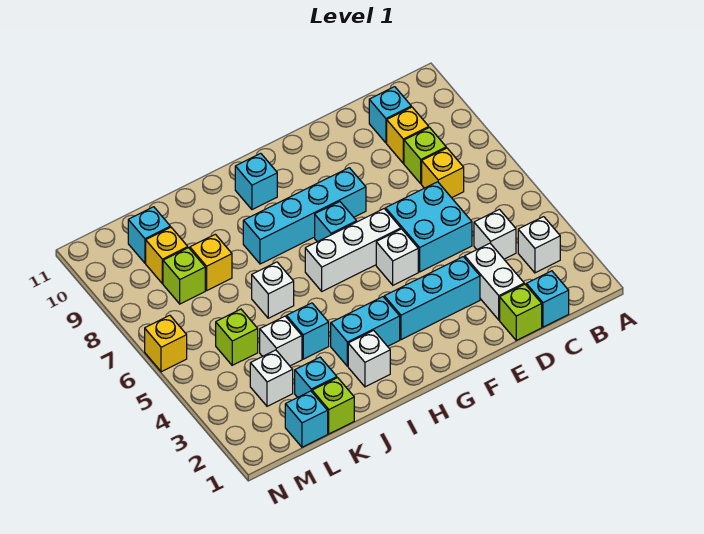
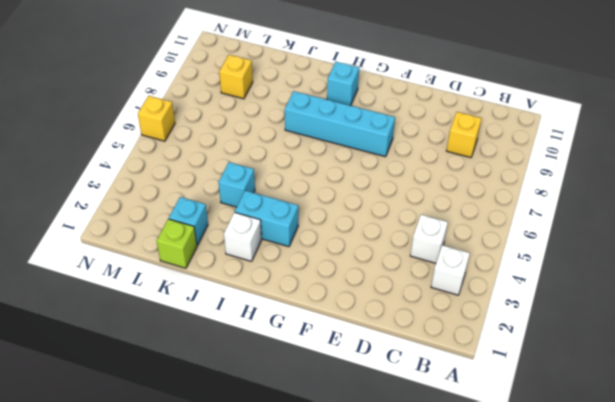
none -> cyan 1x1 brick [526,271,569,327]
none -> yellow 1x1 brick [422,148,464,198]
none -> lime 1x1 brick [404,128,446,184]
none -> cyan 1x1 brick [369,87,411,143]

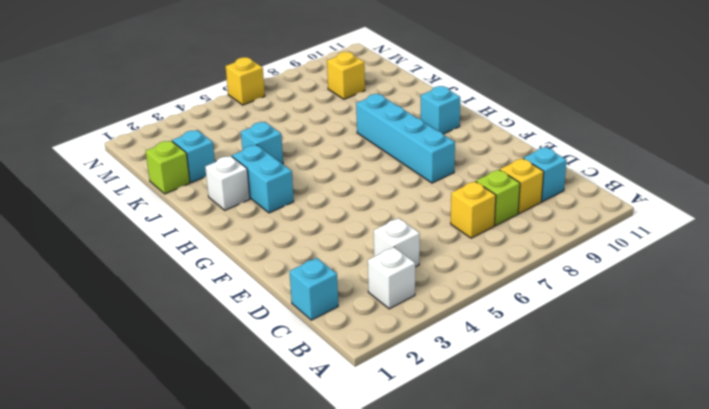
none -> lime 1x1 brick [500,284,542,340]
none -> white 1x2 brick [465,243,524,320]
none -> cyan 2x2 brick [386,182,472,272]
none -> cyan 1x3 brick [384,257,480,340]

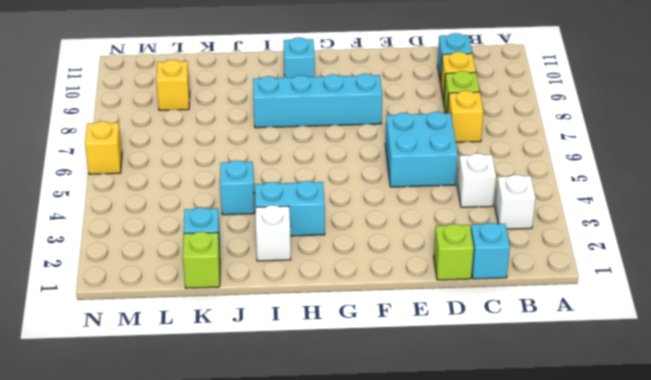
none -> white 1x2 brick [465,243,524,320]
none -> cyan 1x3 brick [384,257,480,340]
none -> white 1x1 brick [376,229,418,285]
none -> white 1x3 brick [305,209,401,291]

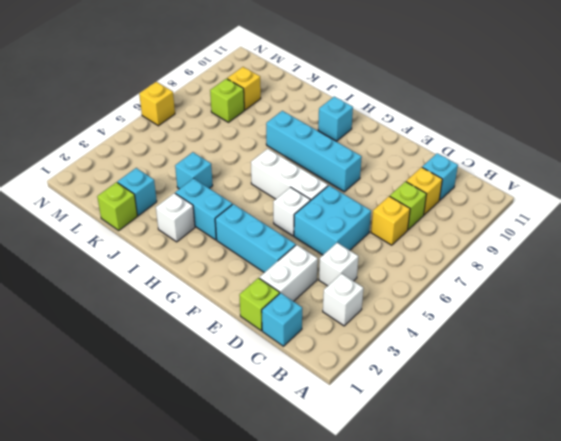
none -> cyan 1x1 brick [315,202,357,242]
none -> white 1x1 brick [252,262,294,318]
none -> white 1x1 brick [260,316,302,366]
none -> yellow 1x1 brick [190,234,232,290]

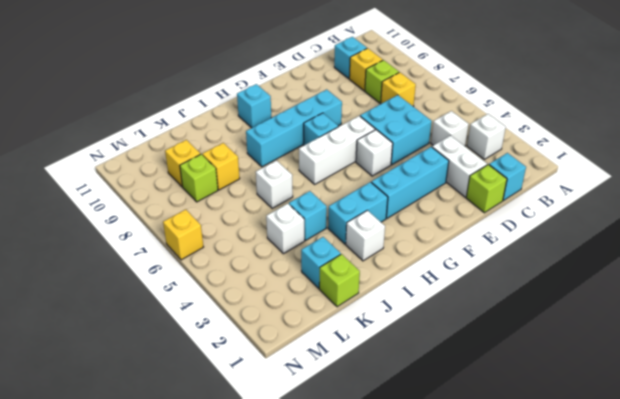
none -> cyan 1x1 brick [285,391,328,447]
none -> white 1x1 brick [250,350,293,406]
none -> lime 1x1 brick [216,309,258,365]
none -> cyan 1x1 brick [128,207,170,263]

